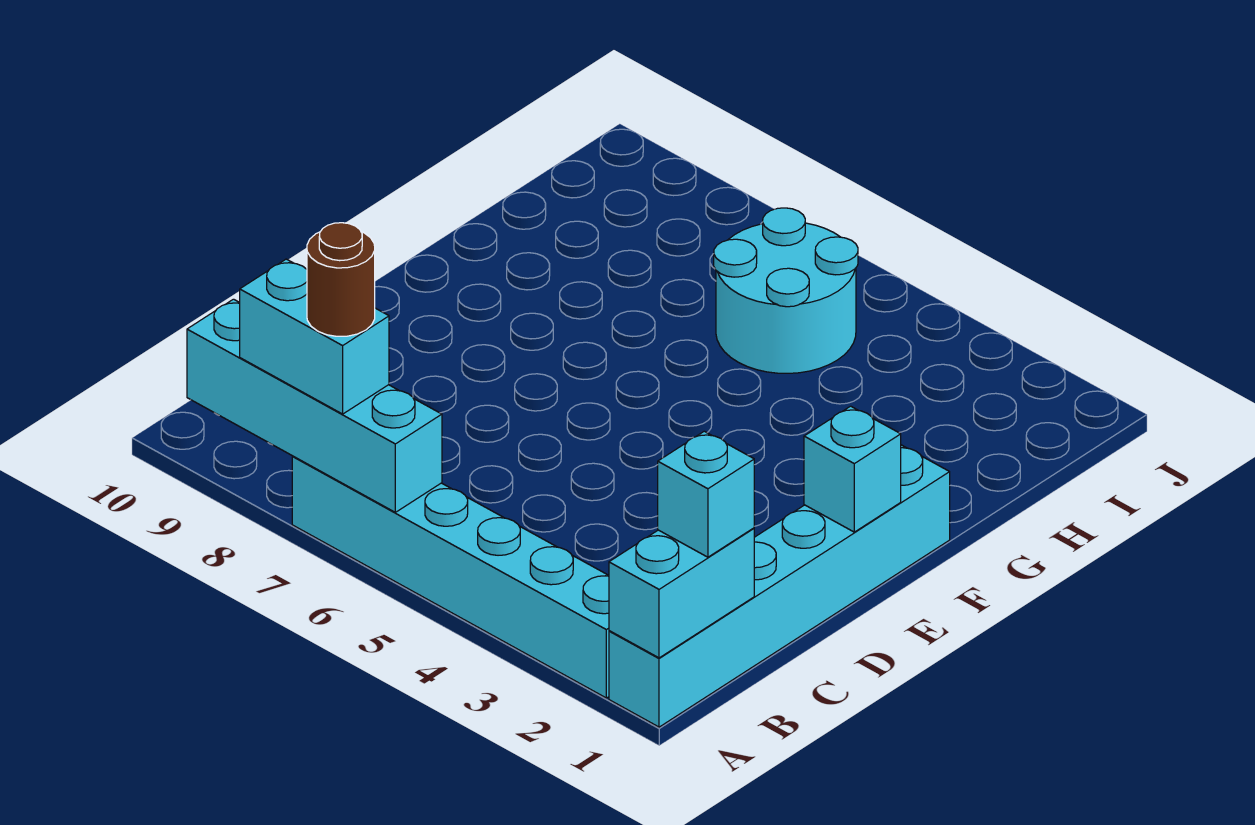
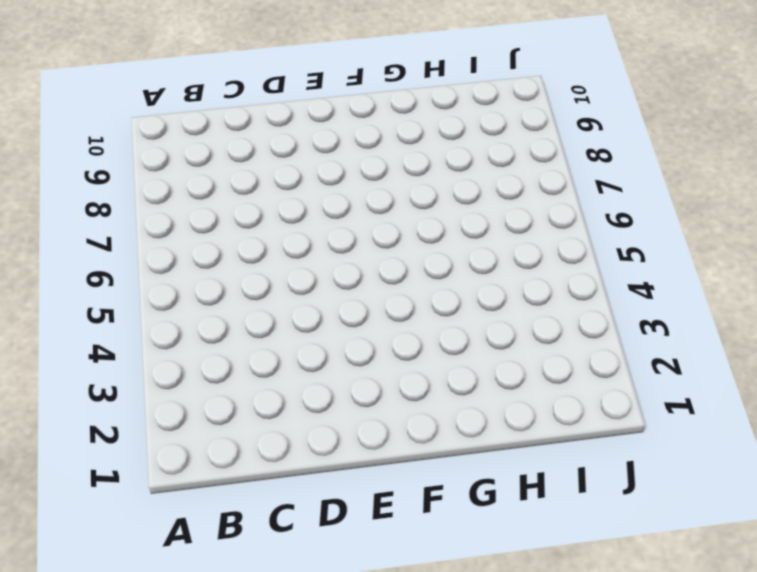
none -> cyan 1x6 brick [609,445,950,727]
none -> cyan 1x6 brick [292,456,609,698]

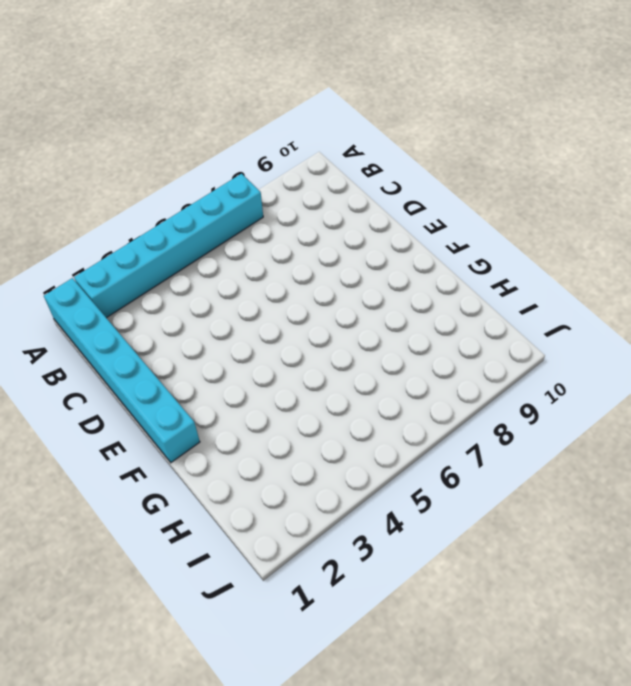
none -> cyan 2x2 round brick [714,208,858,373]
none -> cyan 1x2 brick [609,528,754,658]

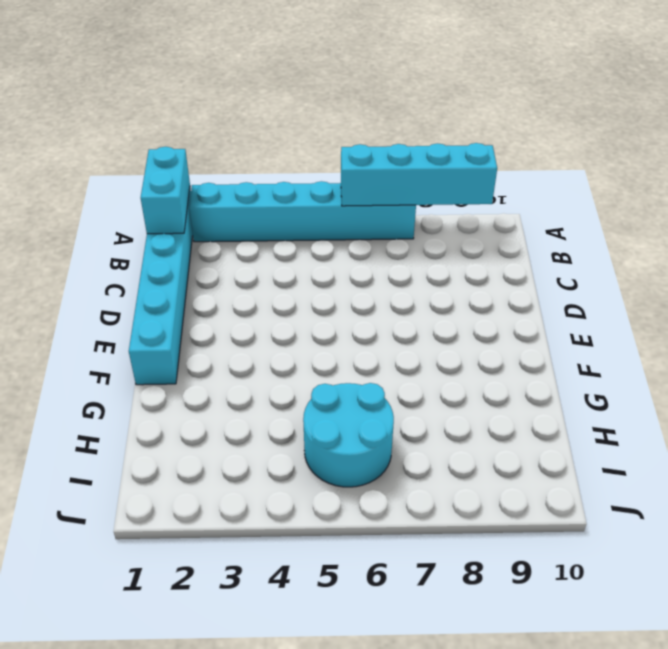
none -> cyan 1x1 brick [804,406,901,532]
none -> cyan 1x2 brick [240,259,389,414]

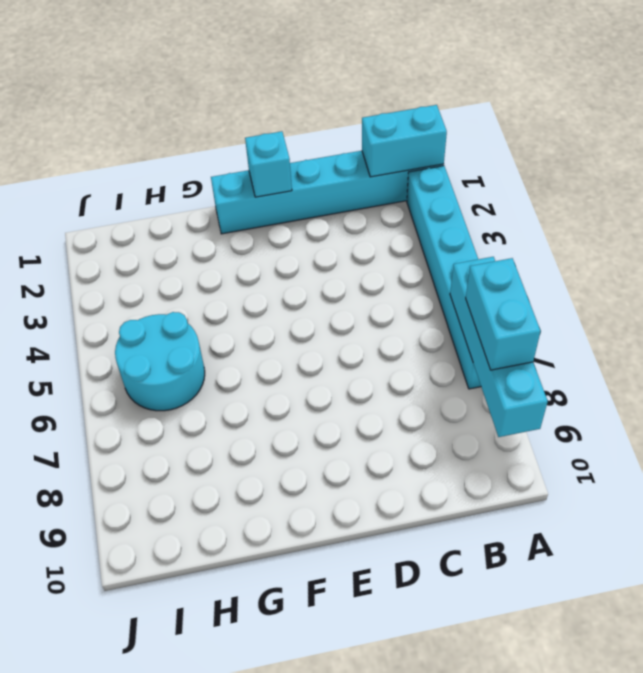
none -> cyan 1x1 brick [658,431,754,557]
none -> brown 1x1 round brick [307,223,375,336]

